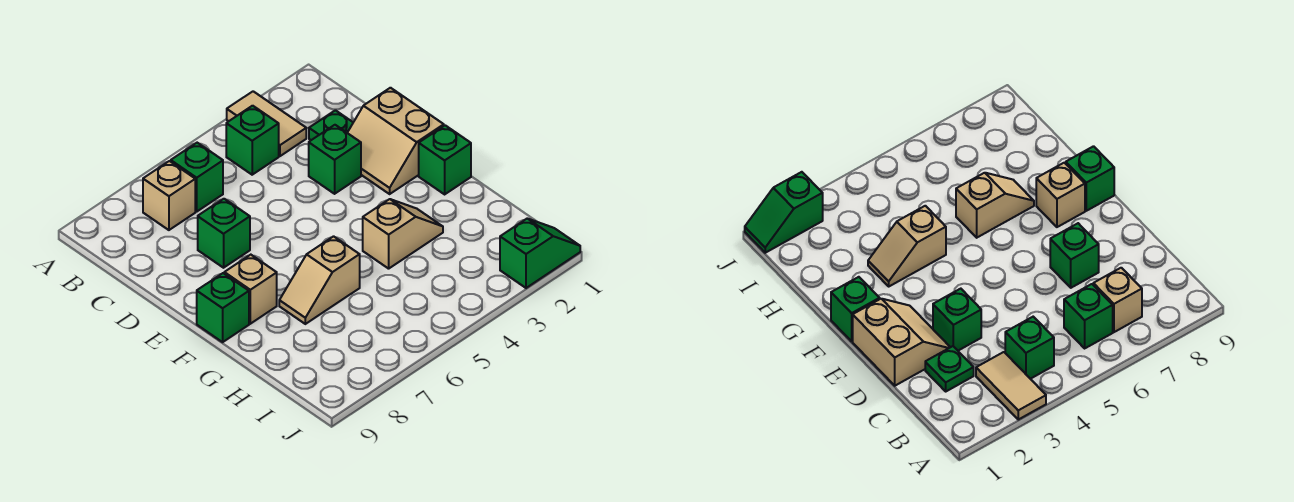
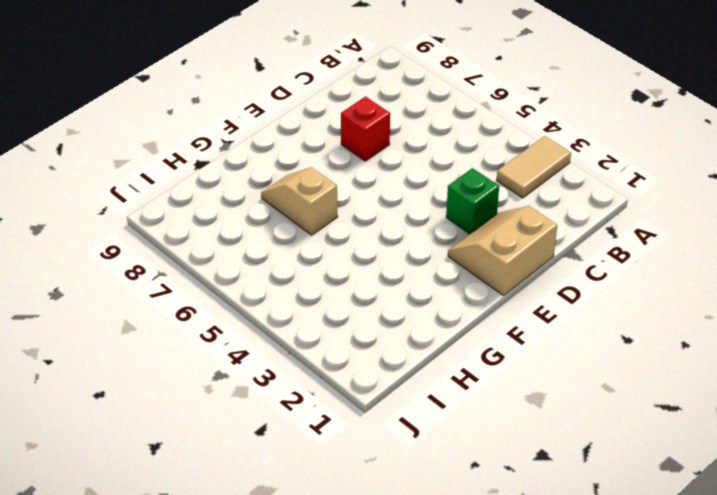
red 1x1 brick [341,97,390,161] -> green 1x1 brick [198,199,250,268]
none -> green 1x1 brick [226,106,279,175]
none -> green 1x1 brick [171,143,223,212]
none -> tan 1x1 brick [143,161,195,230]

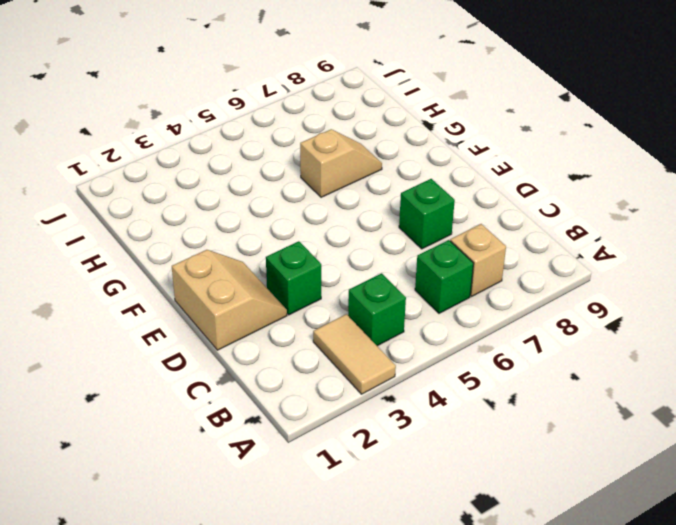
none -> green 1x1 plate [309,110,353,140]
none -> green 1x1 brick [419,125,471,194]
none -> tan 1x1 brick [224,255,277,324]

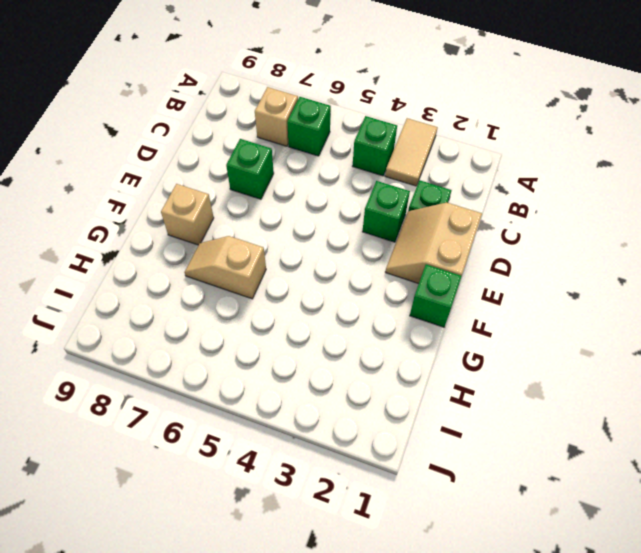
none -> green 1x1 brick [197,273,249,342]
none -> tan 1x2 slope [363,199,443,269]
none -> green 1x2 slope [500,219,580,288]

